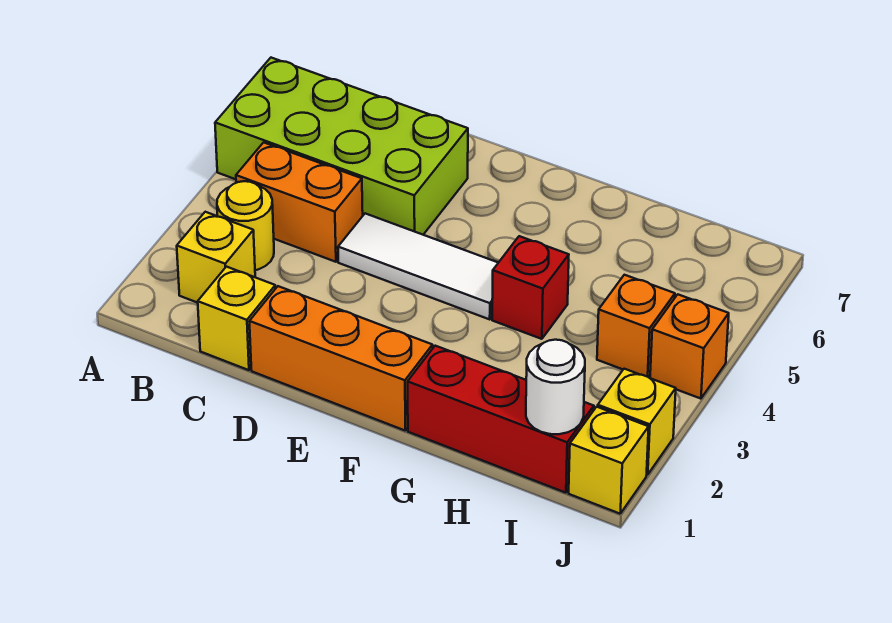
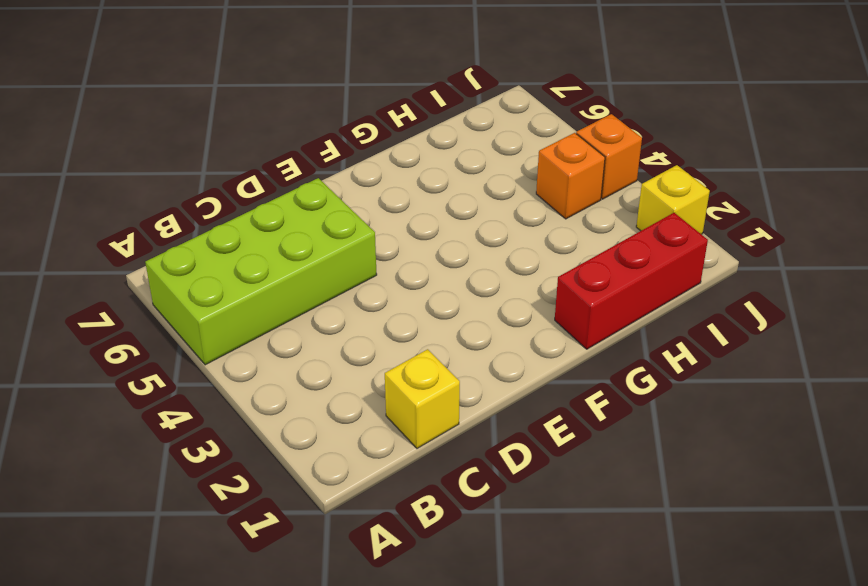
none -> yellow 1x1 brick [177,212,255,303]
none -> yellow 1x1 round brick [217,181,274,270]
none -> orange 1x2 brick [236,142,363,262]

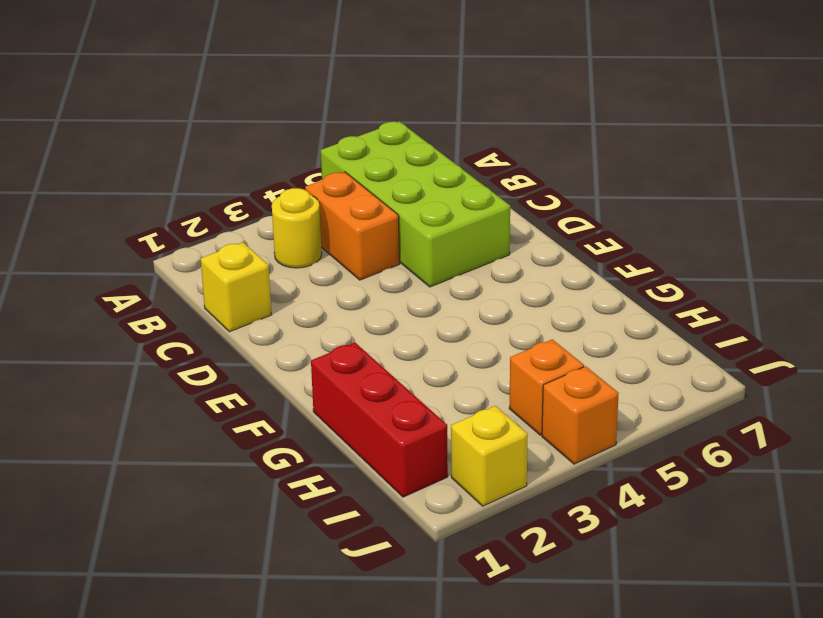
none -> yellow 1x1 brick [177,212,255,303]
none -> orange 1x3 brick [249,286,433,430]
none -> white 1x3 tile [338,213,498,319]

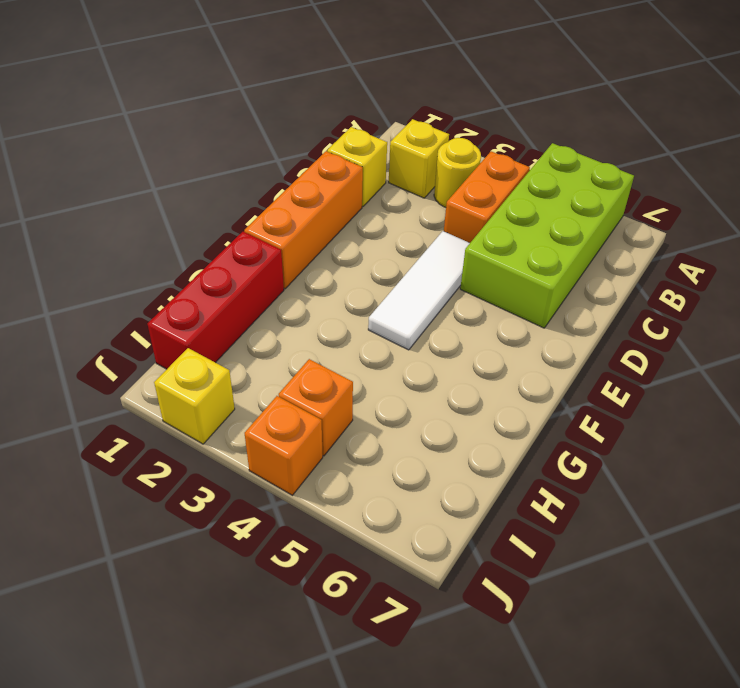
none -> red 1x1 brick [492,236,569,339]
none -> yellow 1x1 brick [569,407,649,514]
none -> white 1x1 round brick [526,340,585,434]

